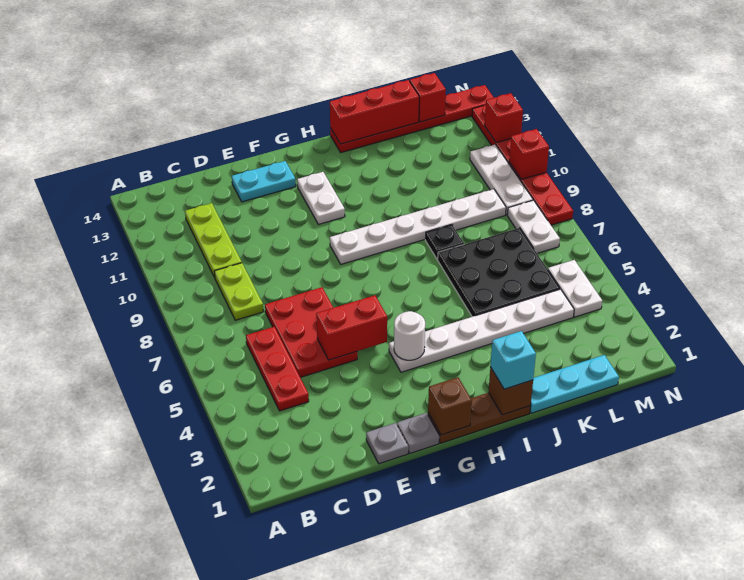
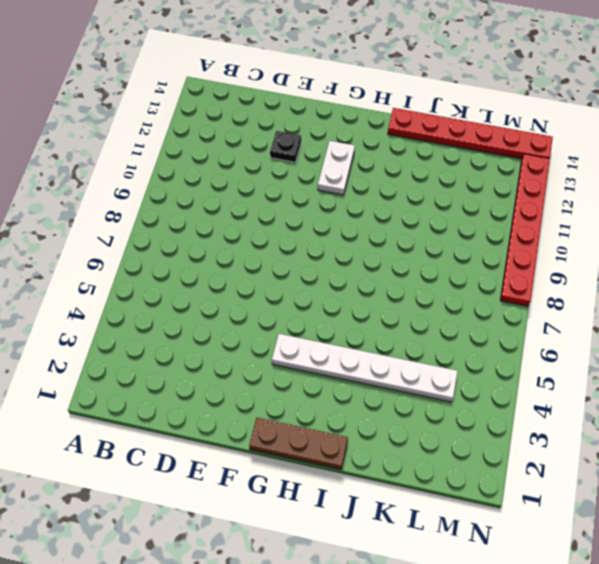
black 1x1 plate [270,131,301,162] -> black 1x1 plate moved to [425,225,464,259]
none -> red 1x3 plate [246,327,309,411]
none -> lime 1x2 plate [214,263,263,320]
none -> lime 1x3 plate [185,203,242,277]

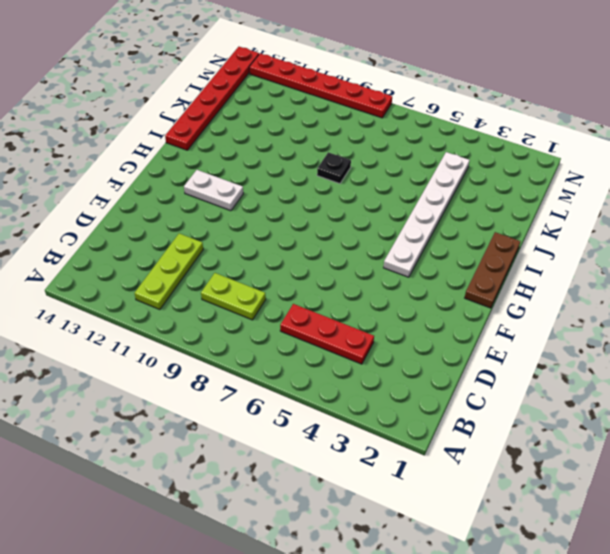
lime 1x3 plate [135,233,203,310] -> lime 1x3 plate turned to [185,203,242,277]
none -> red 2x3 plate [265,287,357,377]
none -> grey 1x1 plate [366,423,408,464]
none -> cyan 1x2 plate [232,161,296,202]

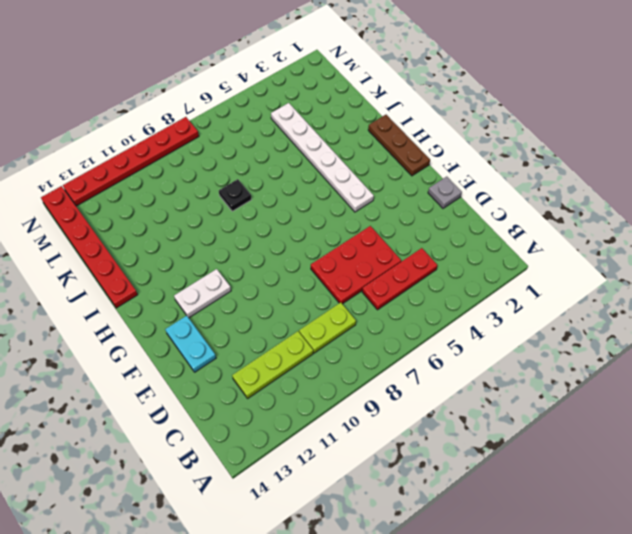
none -> grey 1x1 plate [397,413,439,453]
none -> white 1x6 plate [330,189,506,264]
none -> cyan 1x3 plate [530,355,619,413]

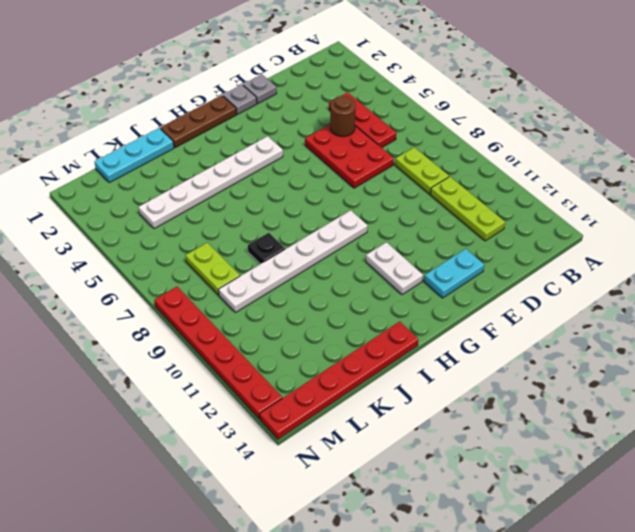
brown 1x1 round brick [330,96,356,137] -> none
lime 1x2 plate [185,243,240,295] -> black 3x3 plate [438,228,560,317]
none -> white 1x2 plate [548,260,602,317]
none -> white 1x2 plate [507,200,560,253]
none -> white 1x3 plate [470,145,533,215]

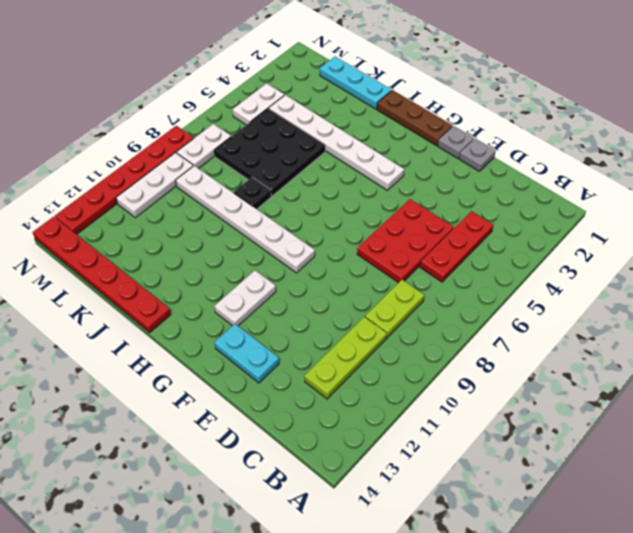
none -> red 1x2 brick [316,295,387,360]
none -> brown 1x1 brick [428,377,472,435]
none -> white 1x1 round brick [394,311,425,360]

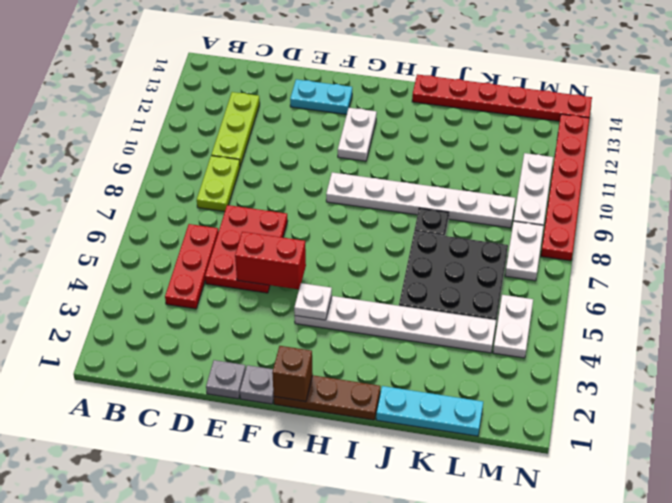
white 1x1 plate [294,283,332,320] -> white 1x1 round brick [394,311,425,360]
none -> brown 1x1 brick [488,367,533,415]
none -> red 1x3 brick [330,80,419,144]
none -> red 1x1 brick [410,73,446,122]

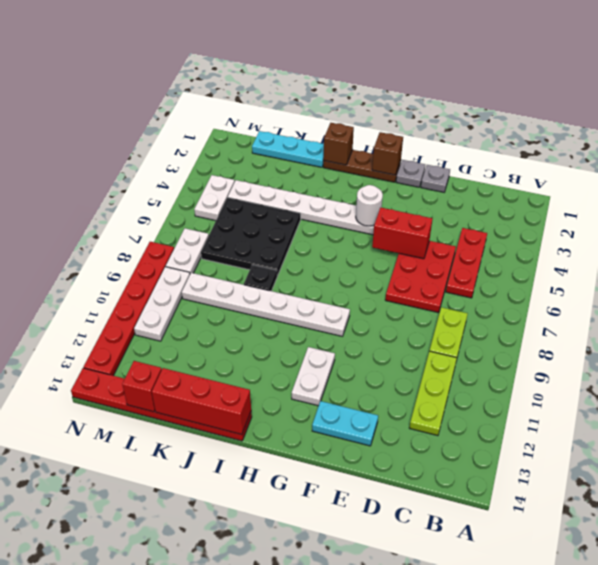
none -> red 1x1 brick [509,129,549,179]
none -> red 1x1 brick [485,93,523,143]
none -> cyan 1x1 brick [490,331,536,389]

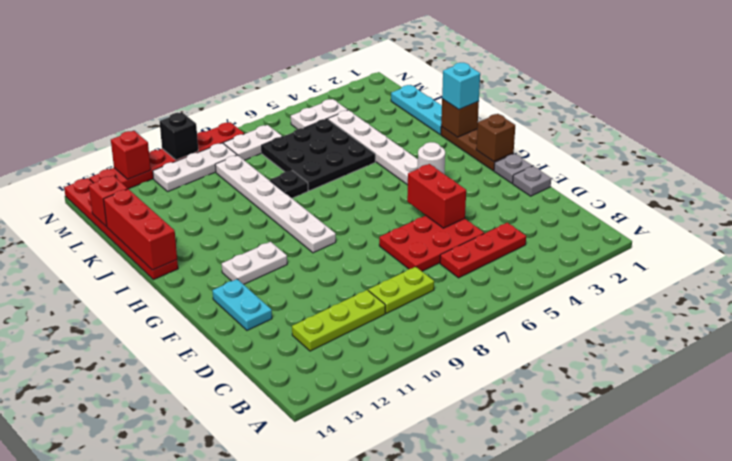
black 1x1 brick [160,112,198,160] -> red 1x1 brick [509,129,549,179]

